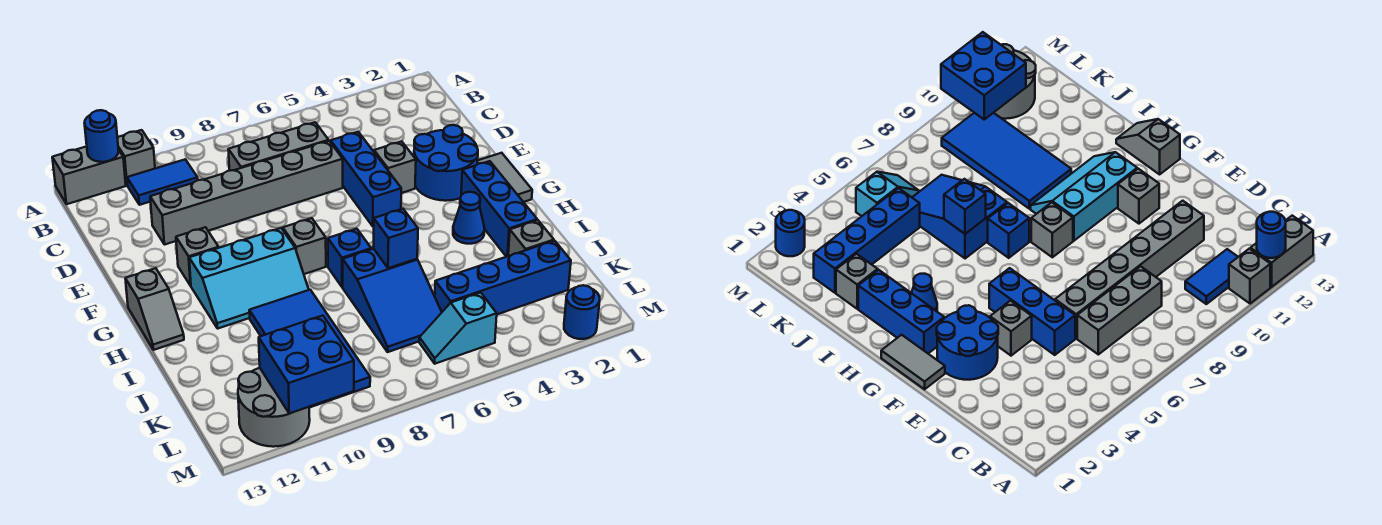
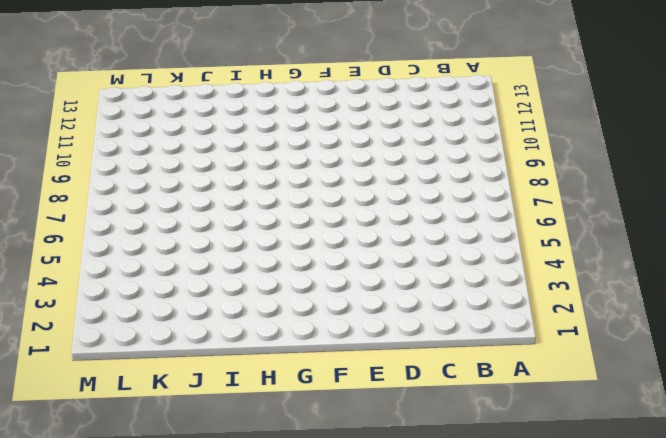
none -> grey 1x1 brick [117,130,155,185]
none -> grey 1x2 brick [52,146,126,204]
none -> blue 1x2 tile [127,159,198,205]

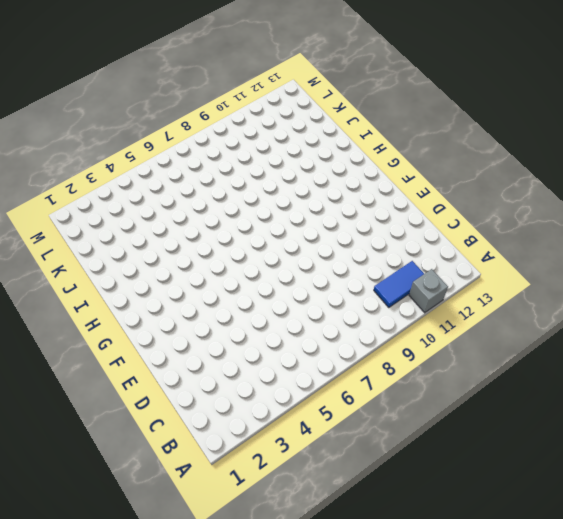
none -> grey 1x2 brick [52,146,126,204]
none -> grey 1x3 brick [228,122,329,171]
none -> blue 1x3 brick [331,132,401,226]

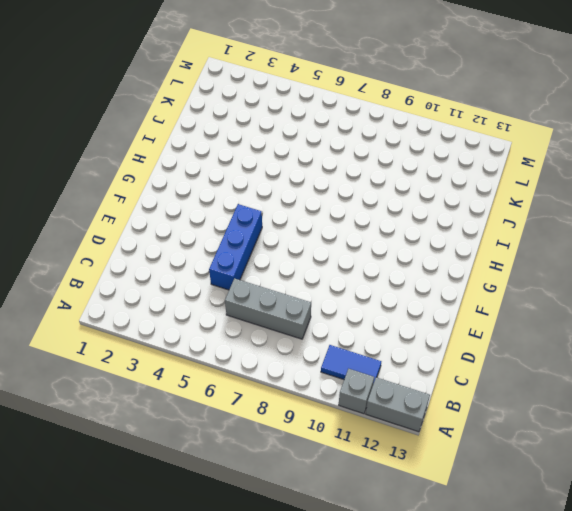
none -> grey 1x6 brick [150,141,343,245]
none -> blue 2x2 round brick [414,125,478,201]
none -> grey 1x1 brick [374,141,416,193]

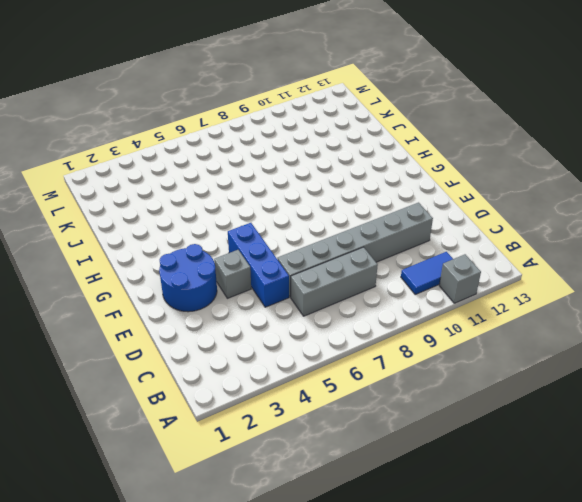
none -> grey 1x2 brick [52,146,126,204]
none -> grey 1x2 tile [477,153,532,202]
none -> grey 1x1 brick [176,227,219,286]

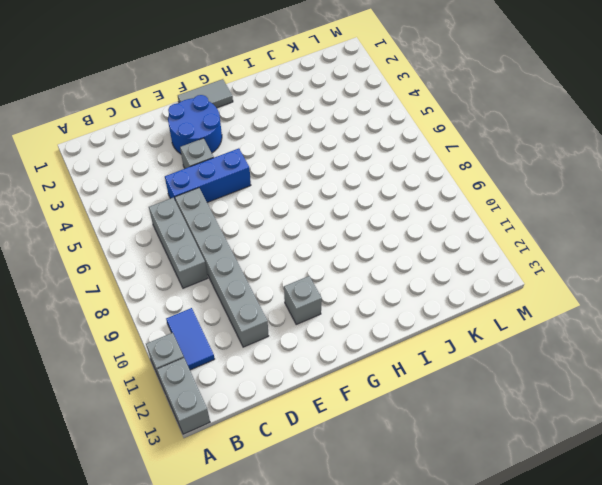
none -> blue 1x3 brick [461,161,537,257]
none -> grey 1x1 brick [283,218,326,274]
none -> cyan 2x3 slope [189,228,309,329]

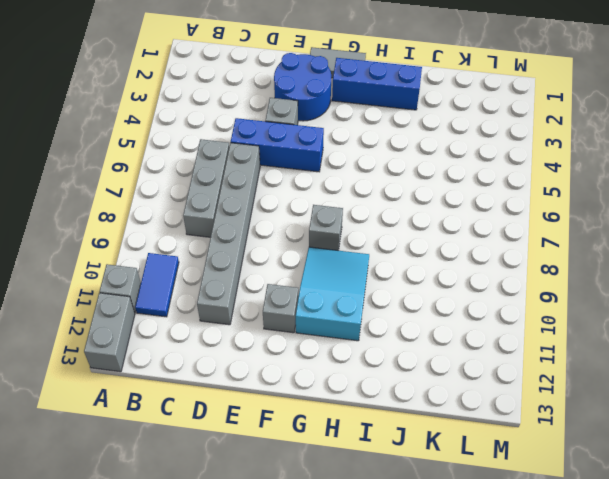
cyan 2x3 slope [296,247,369,341] -> cyan 2x3 slope turned to [189,228,309,329]
none -> grey 1x2 slope [125,268,184,350]
none -> blue 1x1 cone [453,192,484,244]
none -> blue 1x1 brick [328,229,371,287]

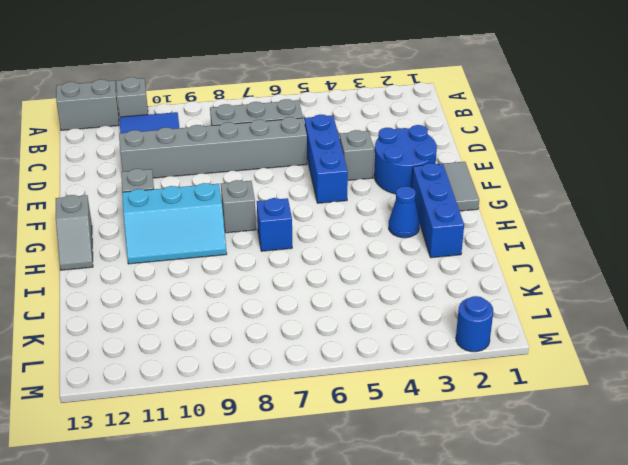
none -> blue 2x3 slope [343,249,442,352]
none -> blue 2x4 tile [249,290,370,408]
none -> grey 1x1 brick [508,220,554,256]

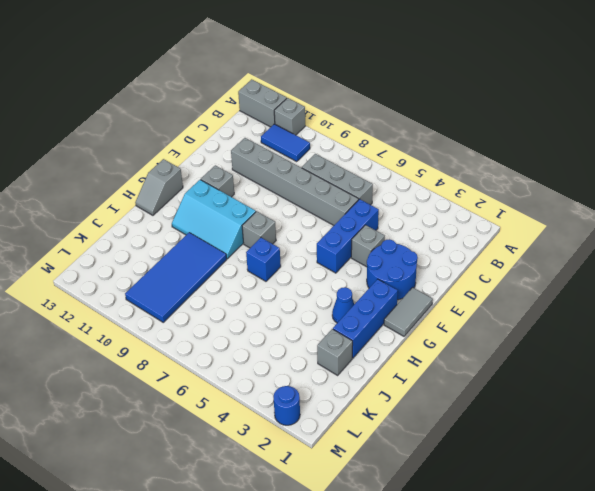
none -> blue 2x3 slope [343,249,442,352]
none -> blue 1x4 brick [435,241,571,314]
none -> cyan 1x2 slope [419,293,497,364]

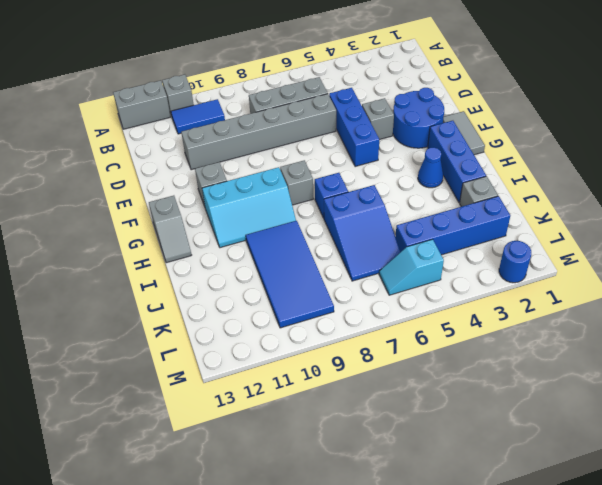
none -> grey 2x2 round brick [238,368,310,447]
none -> blue 1x1 round brick [84,110,119,162]
none -> blue 1x1 brick [373,209,418,268]

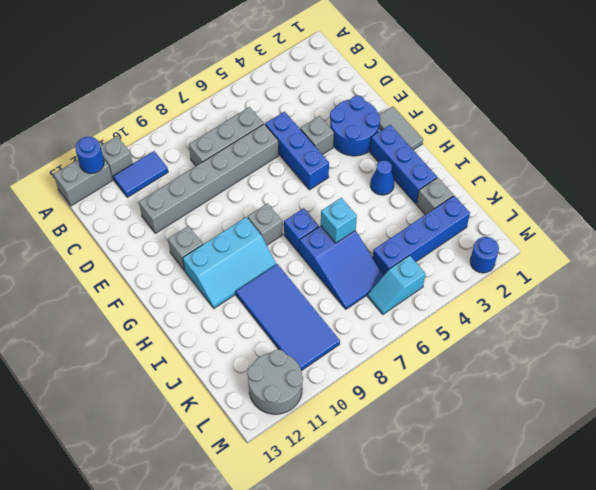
cyan 1x1 brick [321,198,357,243] -> blue 1x1 brick [373,209,418,268]
none -> grey 1x2 slope [125,268,184,350]
none -> blue 2x2 brick [259,316,354,414]

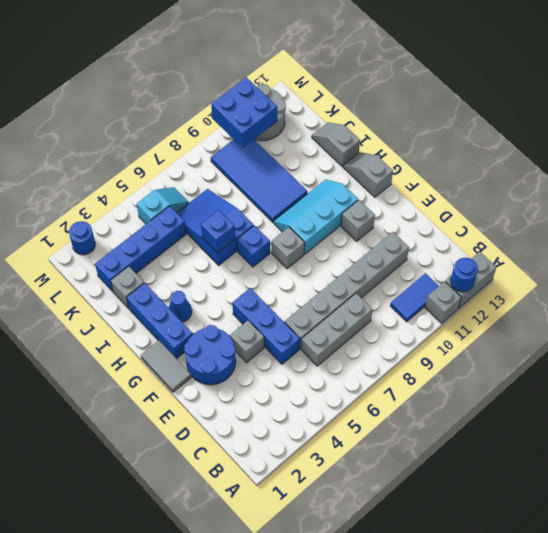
grey 1x2 slope [312,122,360,167] -> none

